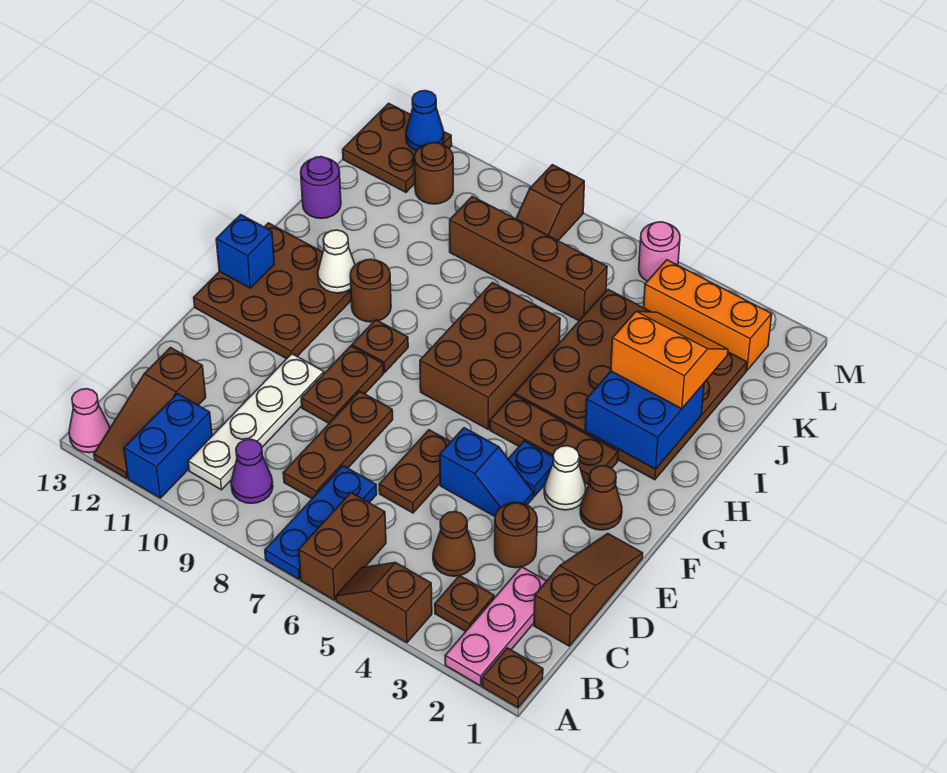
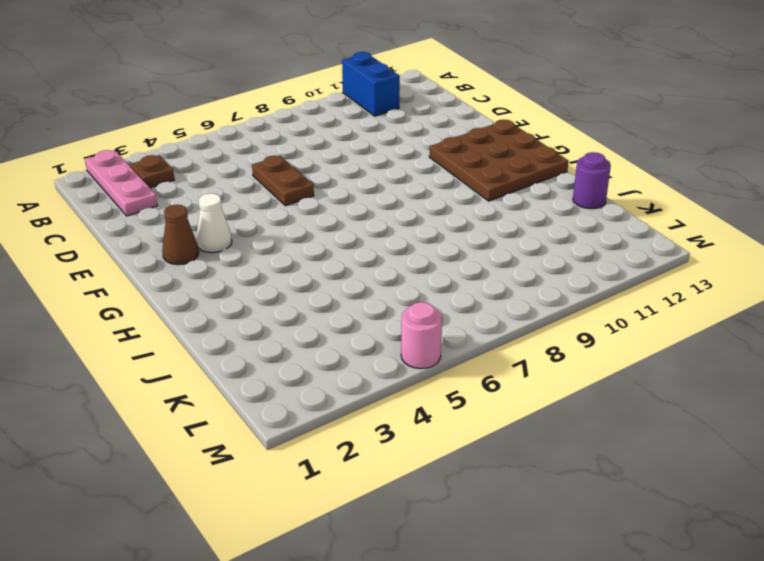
none -> brown 1x1 plate [482,648,543,708]
none -> brown 1x2 slope [336,563,432,643]
none -> brown 1x2 brick [299,493,386,600]
none -> blue 1x3 plate [265,466,377,579]

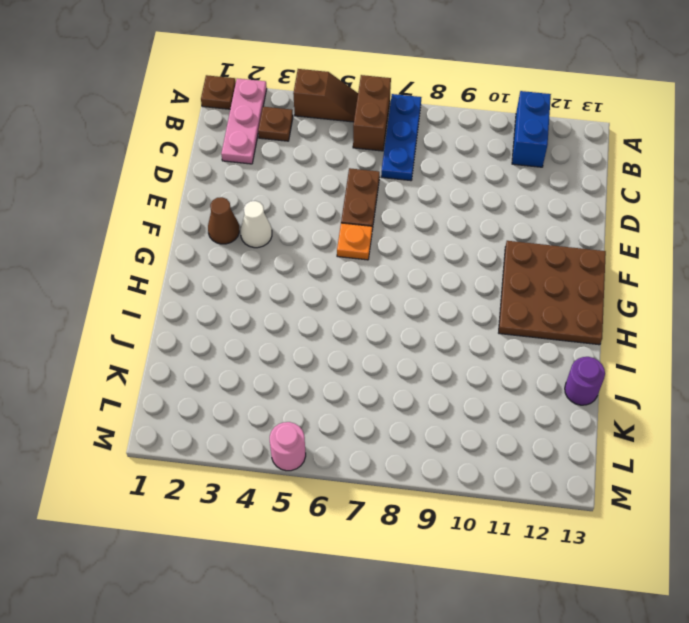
orange 1x1 plate [337,223,372,260] -> none
none -> brown 1x3 slope [94,348,206,478]
none -> pink 1x1 cone [69,389,110,453]
none -> purple 1x1 cone [231,439,273,503]
none -> white 1x4 plate [188,354,324,490]

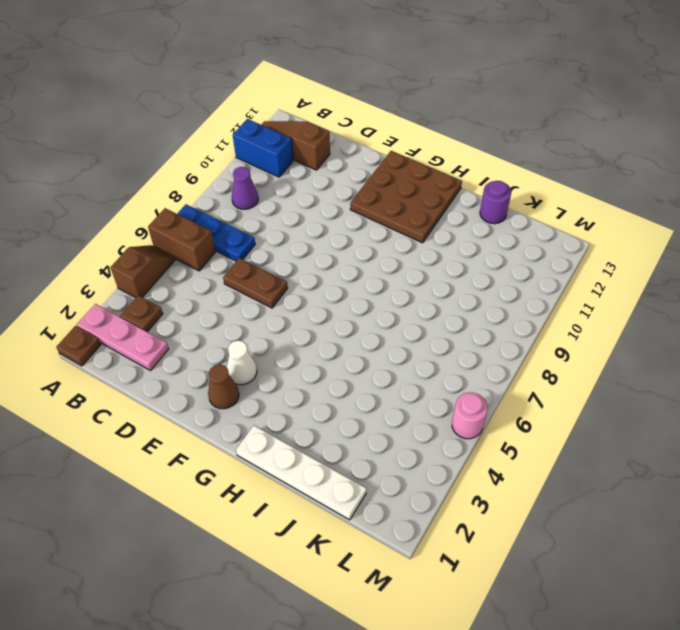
white 1x4 plate [236,426,367,520] -> white 1x4 plate moved to [188,354,324,490]
none -> pink 1x1 cone [69,389,110,453]
none -> brown 1x3 slope [534,534,643,646]
none -> brown 1x1 cone [433,512,475,576]
none -> brown 1x3 plate [283,391,393,498]

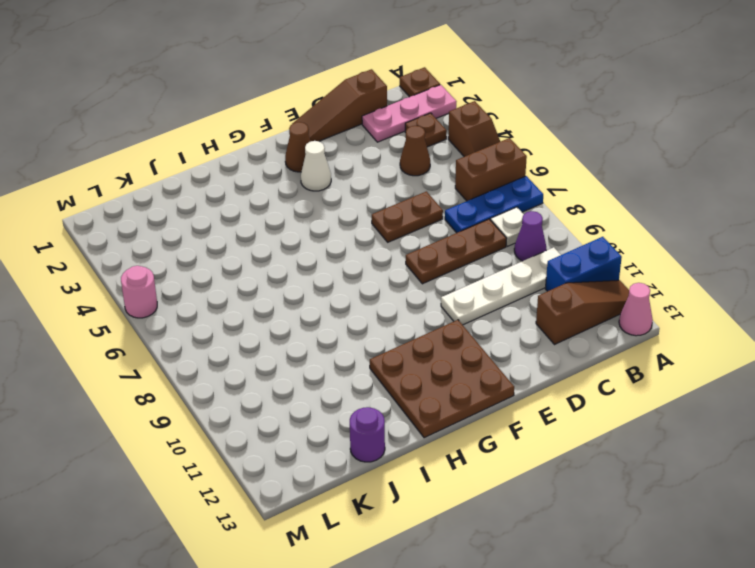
white 1x1 plate [491,207,524,246] -> none
none -> brown 1x1 round brick [495,502,537,568]
none -> blue 1x2 slope [440,428,533,516]
none -> brown 1x2 plate [301,346,384,423]
none -> blue 1x1 plate [509,441,553,496]

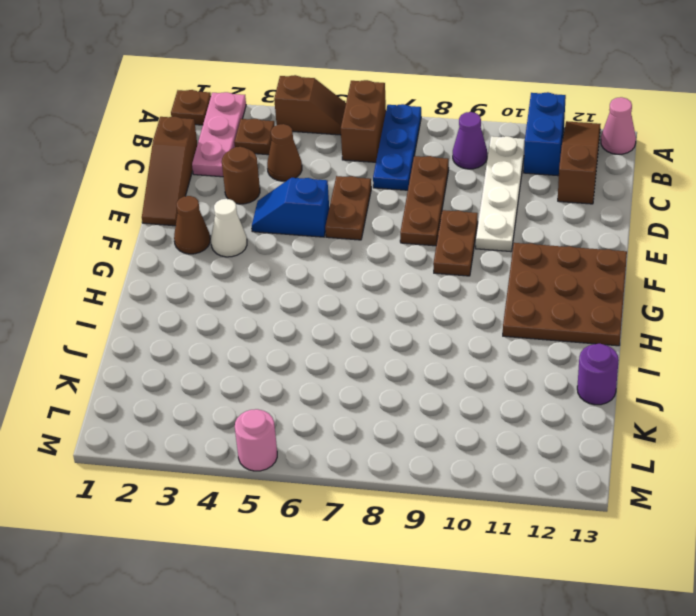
none -> blue 1x1 plate [509,441,553,496]
none -> brown 1x3 plate [490,394,618,485]
none -> brown 2x3 brick [420,283,560,429]
none -> brown 1x1 plate [352,320,408,372]

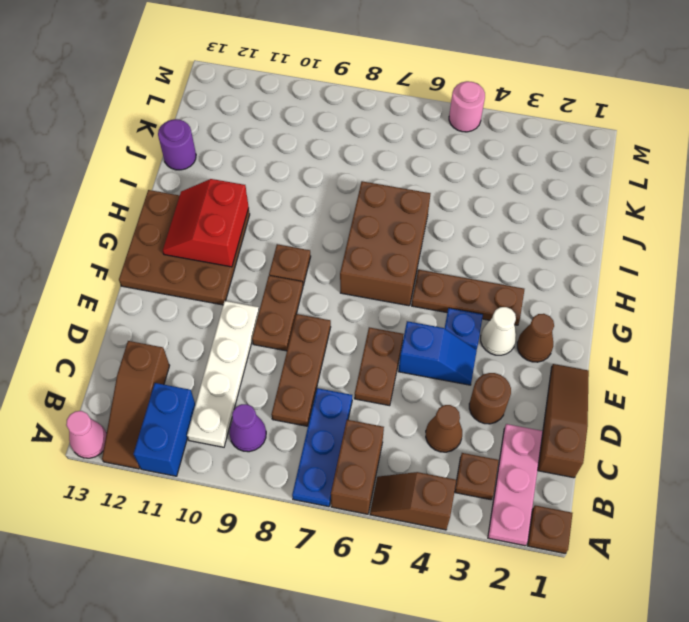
red 2x2 slope [163,179,249,267] -> white 1x1 cone [318,230,355,293]
none -> brown 4x4 plate [514,290,747,480]
none -> brown 1x1 round brick [350,259,391,322]
none -> brown 1x4 brick [450,196,607,321]
none -> orange 1x3 brick [644,260,772,371]

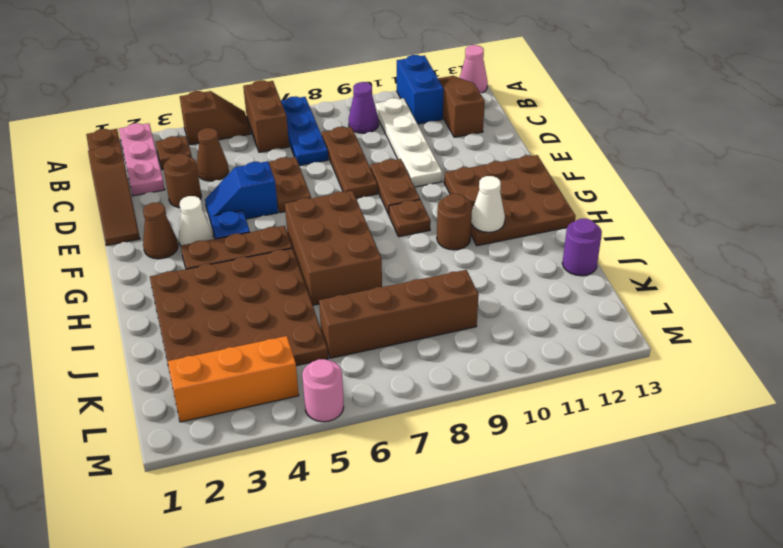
none -> brown 1x2 slope [516,165,584,240]
none -> brown 1x1 round brick [415,142,453,204]
none -> brown 2x2 plate [343,103,452,192]
none -> blue 1x1 brick [216,215,274,288]

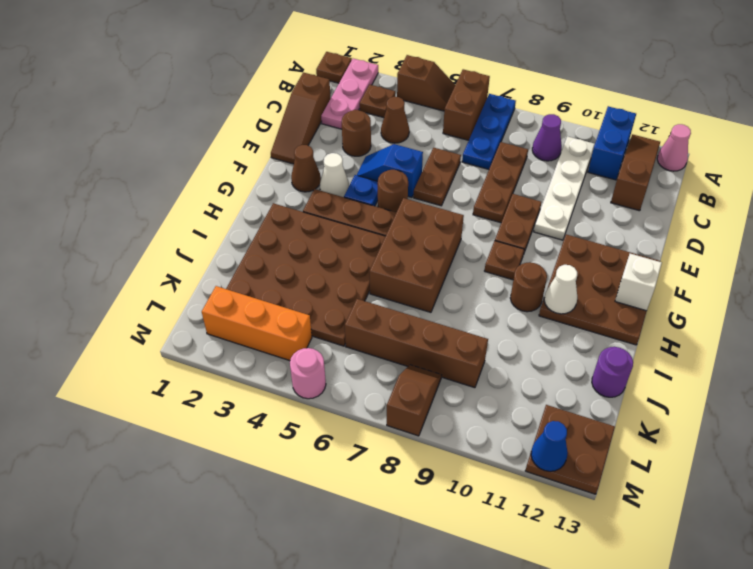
brown 1x1 round brick [378,170,408,212] -> brown 1x1 round brick moved to [415,142,453,204]
white 1x1 brick [615,254,662,311] -> blue 1x1 brick [216,215,274,288]
none -> blue 2x2 brick [585,371,704,469]
none -> orange 2x2 slope [611,311,728,409]

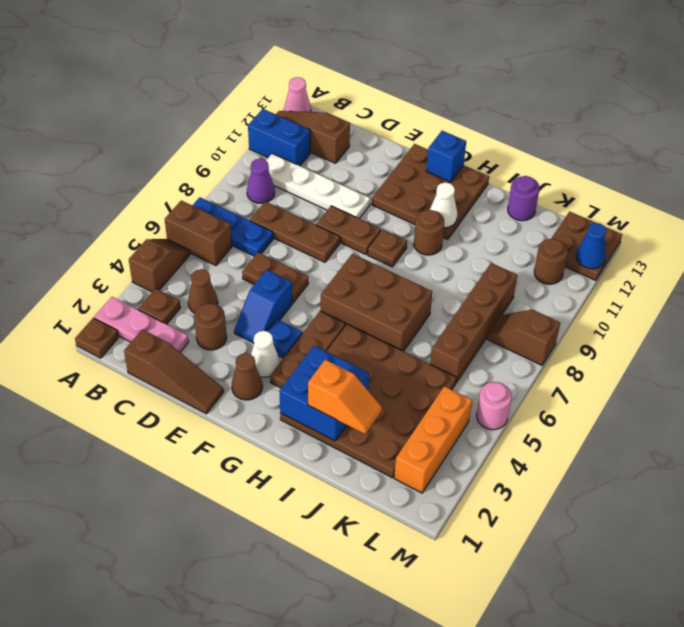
orange 1x2 slope [308,360,382,434] -> orange 2x2 slope [611,311,728,409]

